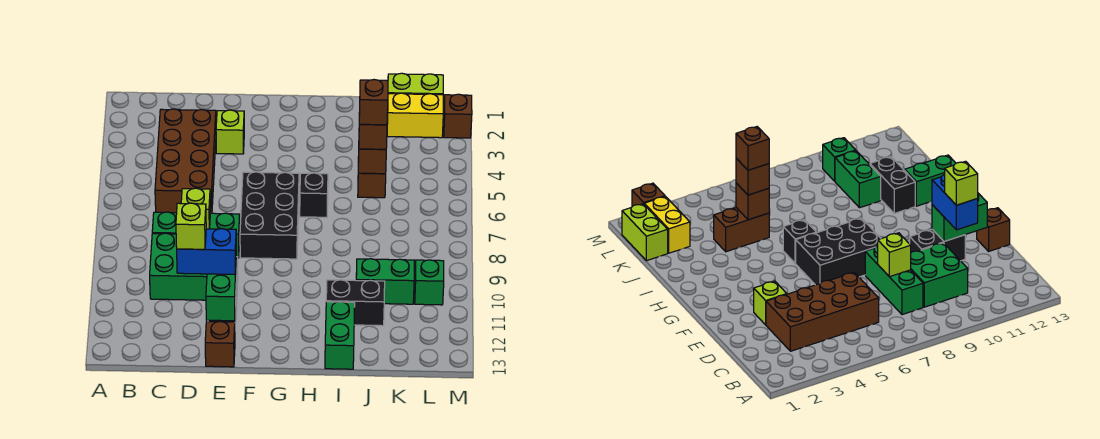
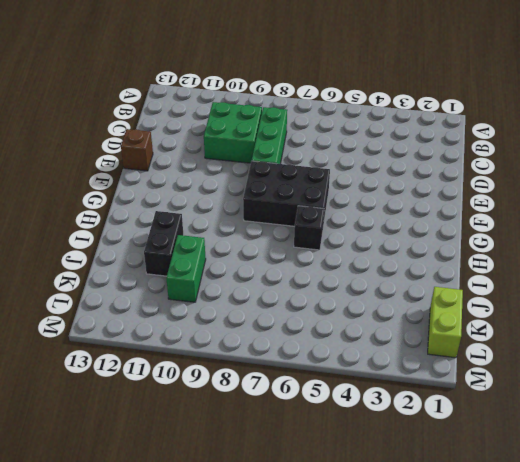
none -> brown 2x4 brick [155,109,216,213]
none -> lime 1x1 brick [216,110,244,154]
none -> black 1x2 brick [910,229,965,261]

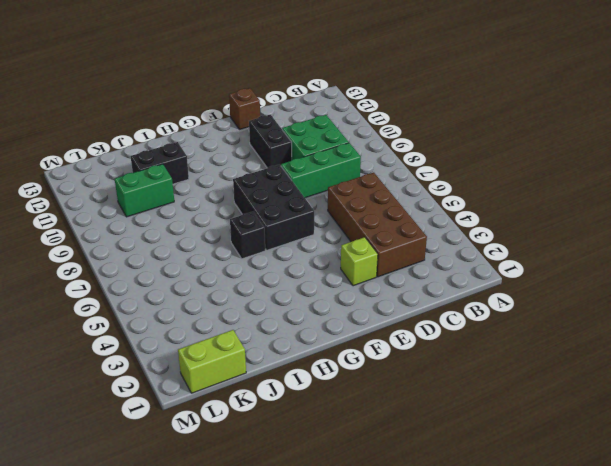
none -> green 1x2 brick [325,302,355,369]
none -> brown 1x2 brick [358,157,386,198]
none -> yellow 1x2 brick [387,93,443,138]

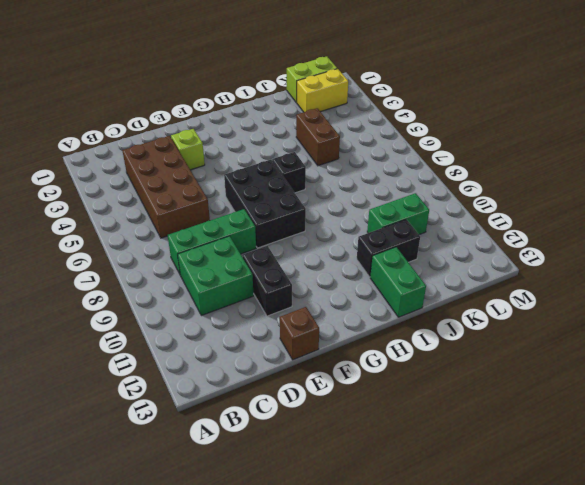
none -> green 1x1 brick [415,260,444,305]
none -> brown 1x1 brick [444,94,472,138]
none -> lime 1x1 brick [181,188,210,229]

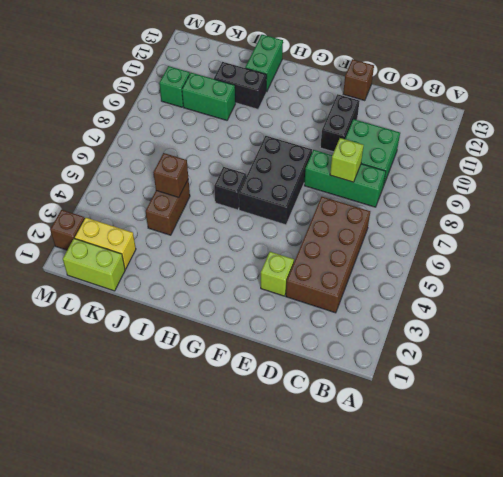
none -> green 1x2 brick [206,260,237,321]
none -> blue 1x2 brick [177,229,236,275]
none -> brown 1x1 brick [359,113,387,149]

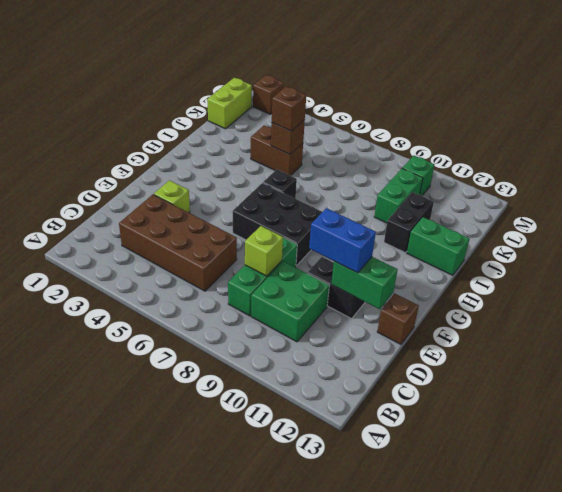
blue 1x2 brick [309,208,376,273] -> blue 1x2 brick turned to [177,229,236,275]
none -> yellow 1x2 brick [387,93,443,138]
none -> lime 1x1 brick [176,203,206,249]
none -> brown 1x1 brick [359,80,388,125]

